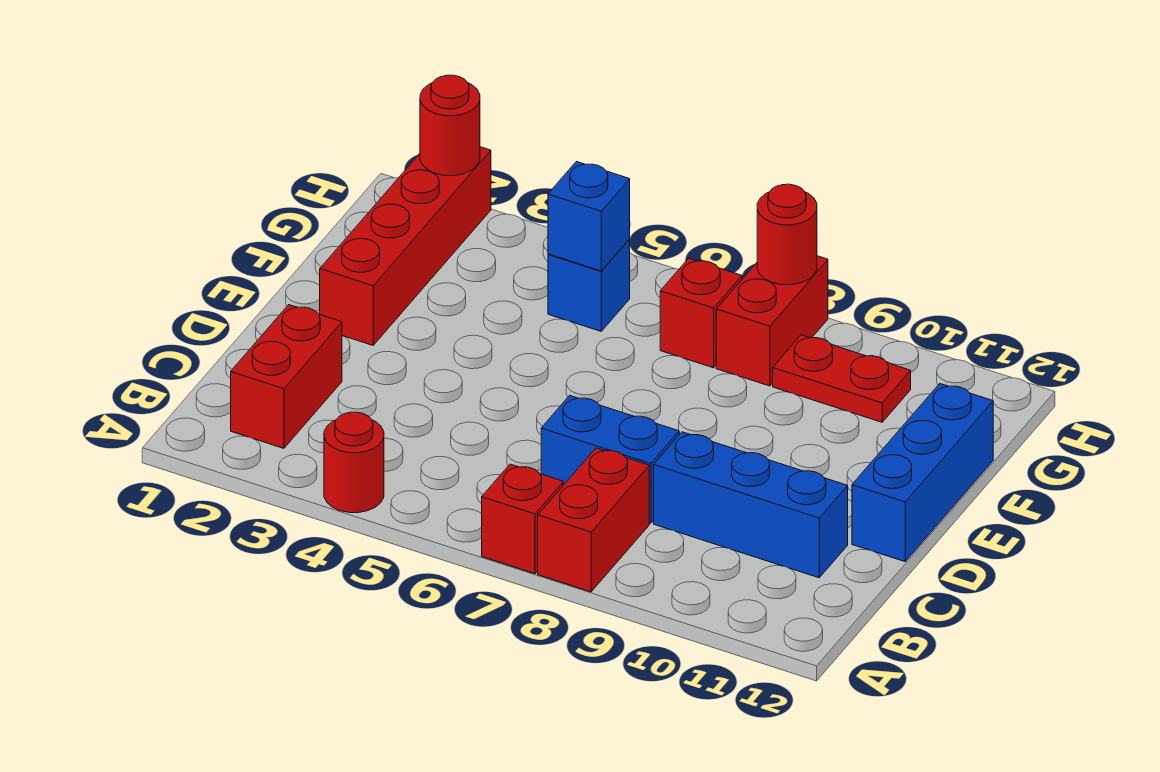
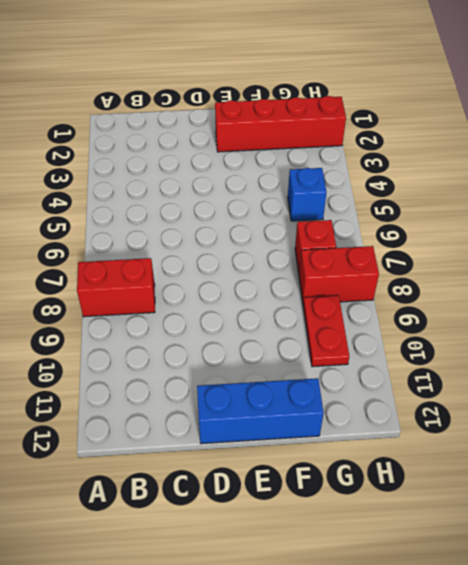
none -> red 1x1 round brick [324,412,384,513]
none -> red 1x1 brick [482,464,563,574]
none -> red 1x2 brick [231,305,342,448]

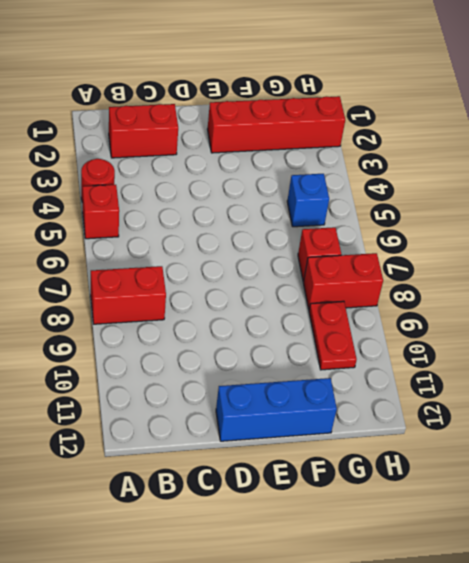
red 1x1 brick [83,185,119,239] -> red 1x1 brick moved to [482,464,563,574]
none -> blue 1x2 brick [541,396,679,523]
none -> blue 1x3 brick [654,432,848,578]
none -> blue 1x1 brick [548,162,630,271]

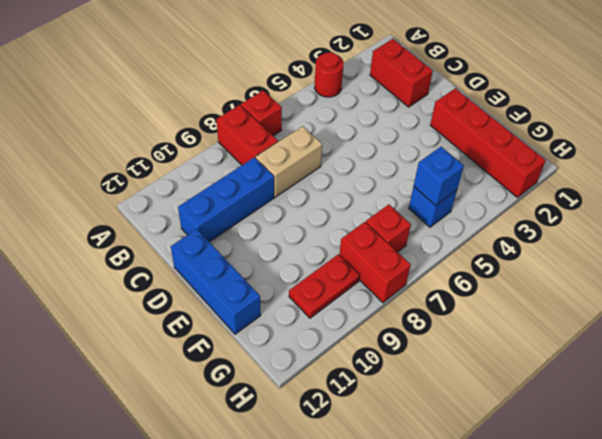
tan 1x2 brick [256,126,322,197] -> blue 1x2 brick [541,396,679,523]
none -> red 1x1 round brick [420,75,480,176]
none -> red 1x1 round brick [757,184,817,285]

